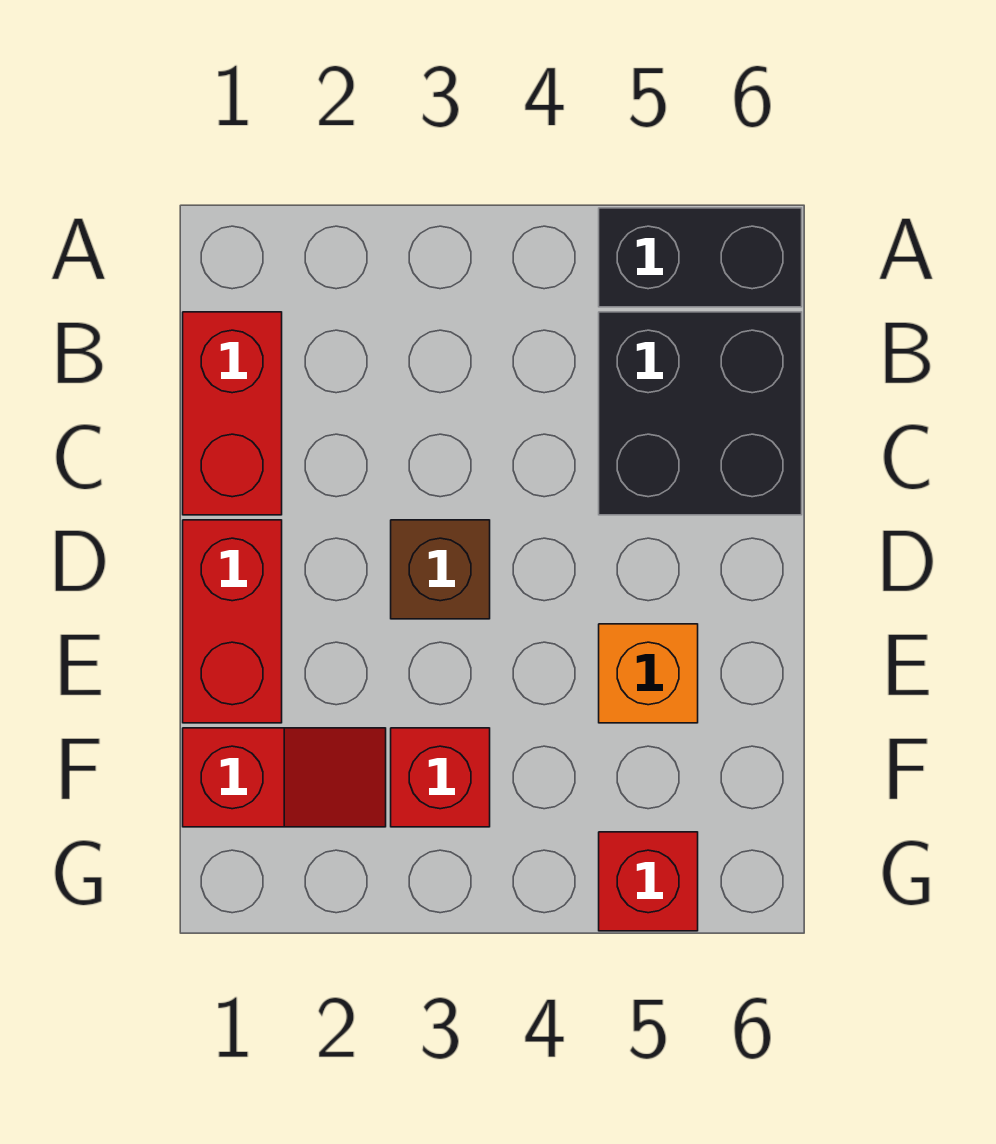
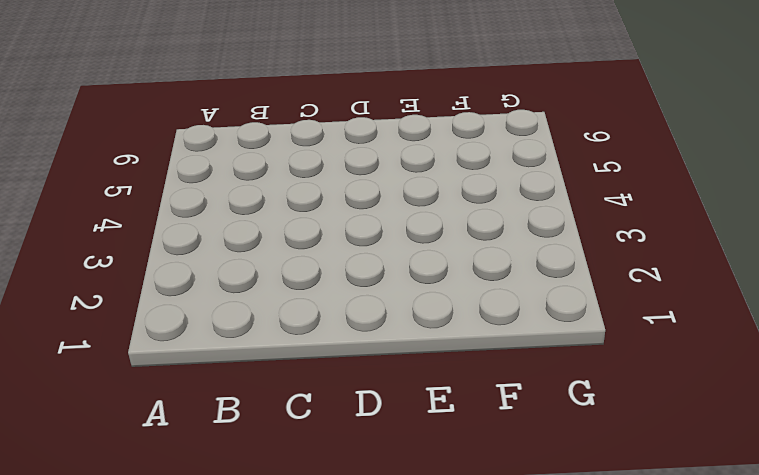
none -> black 1x2 brick [599,208,802,307]
none -> red 1x2 brick [183,312,282,515]

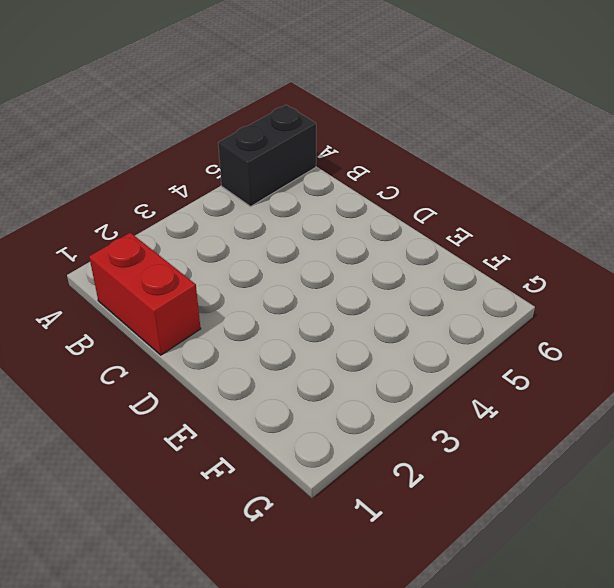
none -> black 2x2 brick [599,312,802,515]
none -> red 1x2 brick [183,520,282,723]

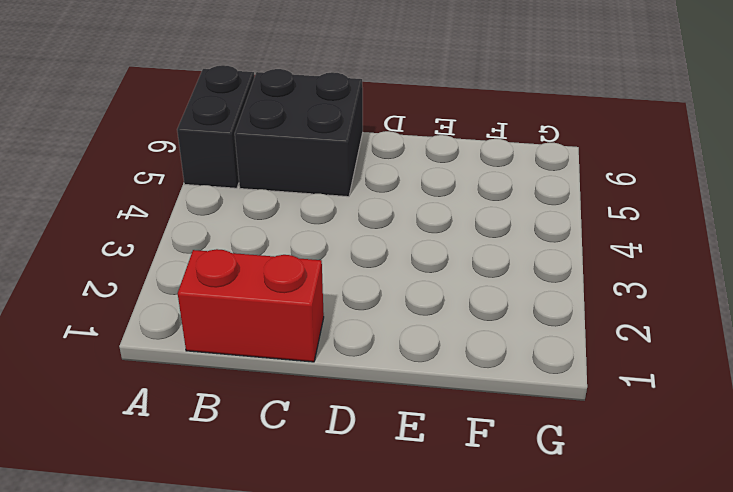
none -> red 1x2 brick [183,520,282,723]
none -> brown 1x1 brick [391,520,490,619]

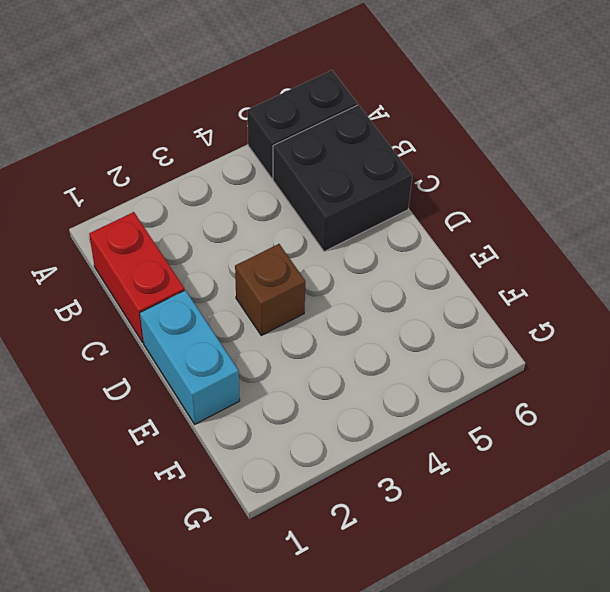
cyan 1x2 brick [140,290,240,424] -> red 1x2 brick [183,520,282,723]
none -> orange 1x1 brick [599,624,698,723]
none -> red 1x2 slope [183,728,386,827]

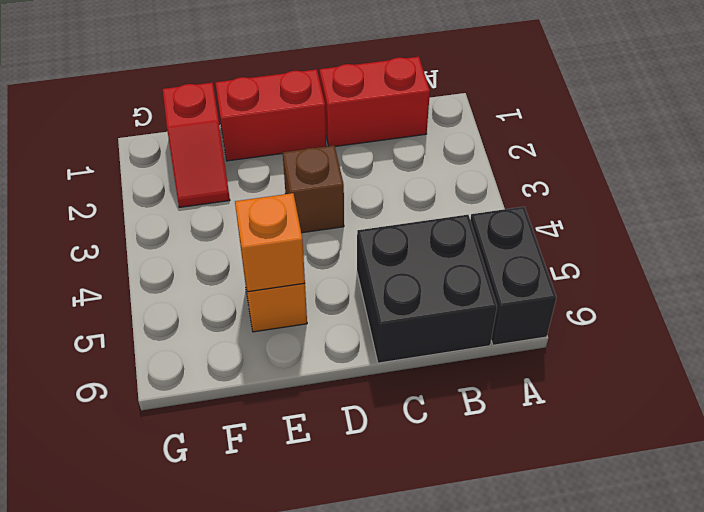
orange 1x1 brick [235,193,305,292] -> none
none -> red 1x1 brick [391,728,490,827]
none -> red 1x1 brick [599,832,698,931]

